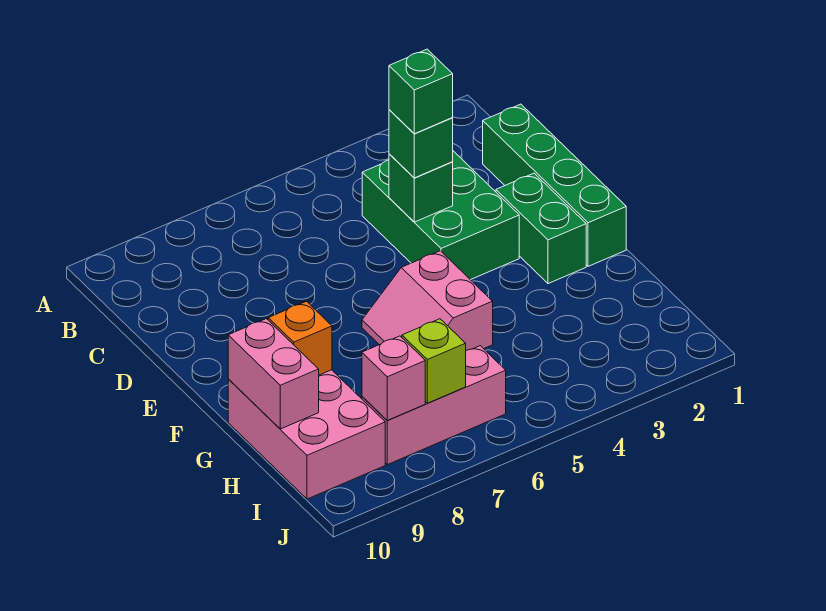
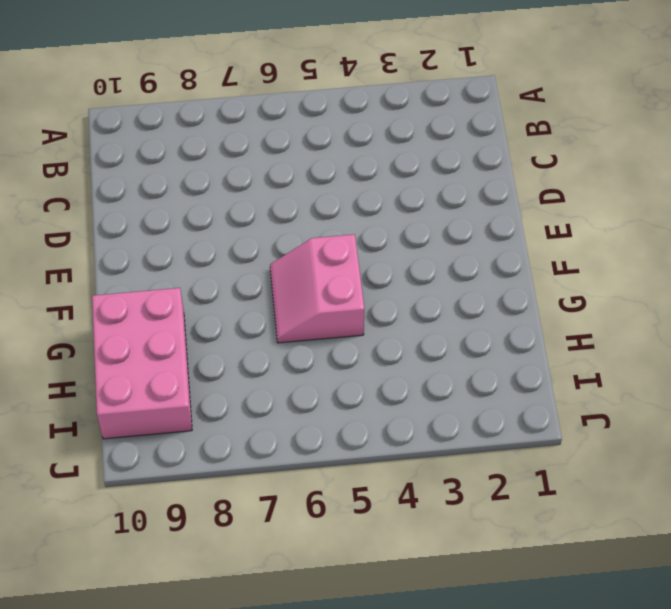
none -> green 1x4 brick [483,104,626,266]
none -> green 2x3 brick [362,151,519,280]
none -> green 1x2 brick [496,173,586,284]

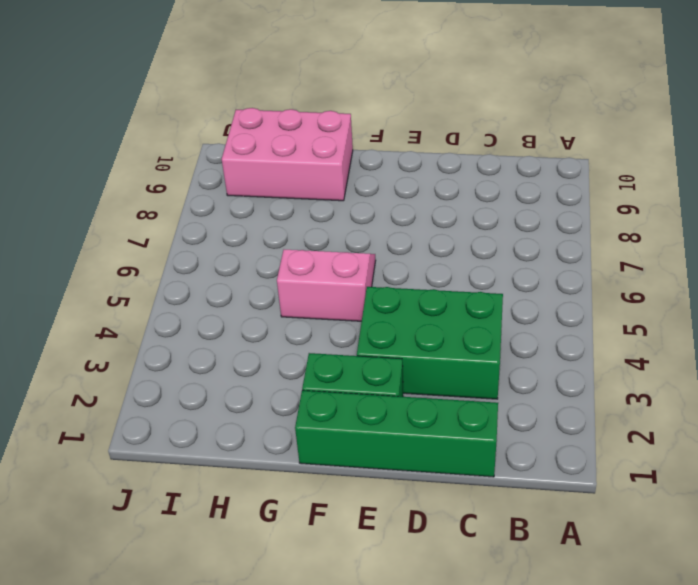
none -> pink 1x3 brick [362,346,506,465]
none -> green 1x1 brick [389,154,453,222]
none -> orange 1x1 brick [268,301,332,375]

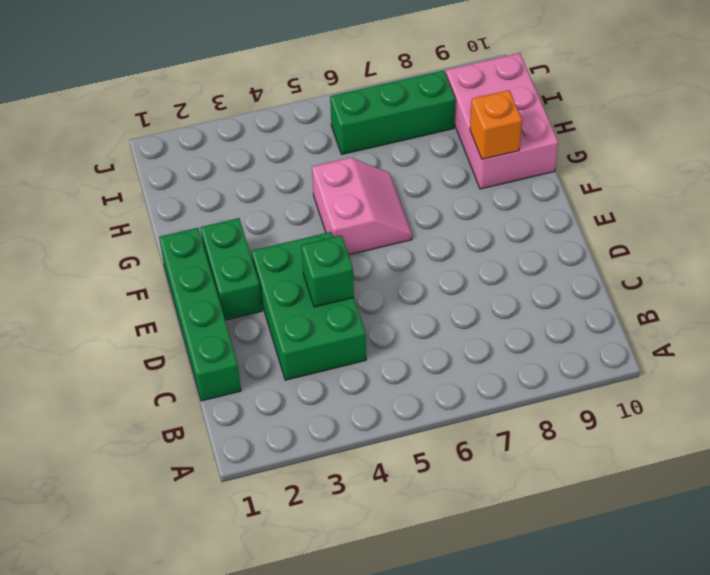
green 1x3 brick [330,70,455,154] -> pink 1x3 brick [362,346,506,465]
none -> pink 1x2 brick [228,319,319,429]
none -> lime 1x1 brick [402,319,466,403]
none -> pink 1x1 brick [362,336,425,421]

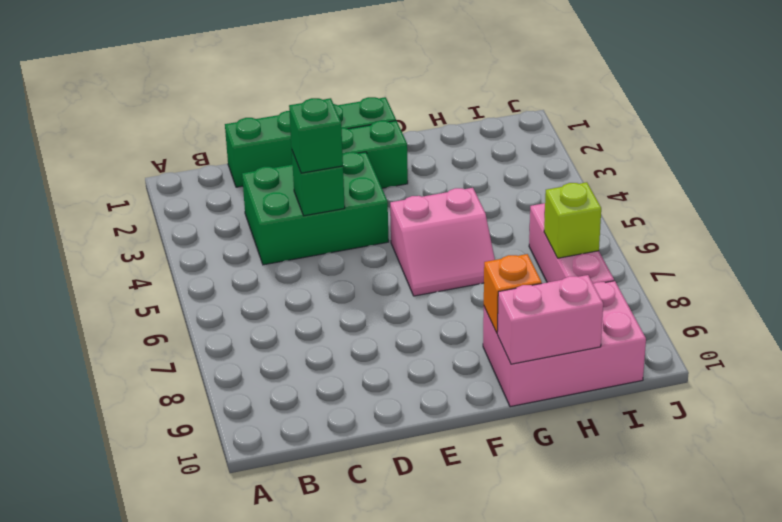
none -> pink 1x1 brick [362,336,425,421]
none -> green 1x1 brick [389,49,453,134]

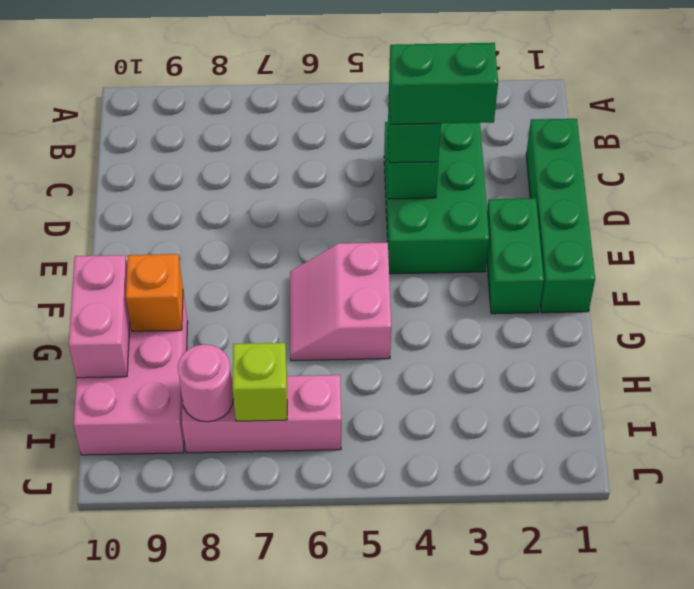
green 1x2 brick [389,43,498,124] -> green 1x1 brick [389,49,453,134]
pink 1x1 round brick [178,344,233,422] -> pink 1x1 brick [362,336,425,421]

